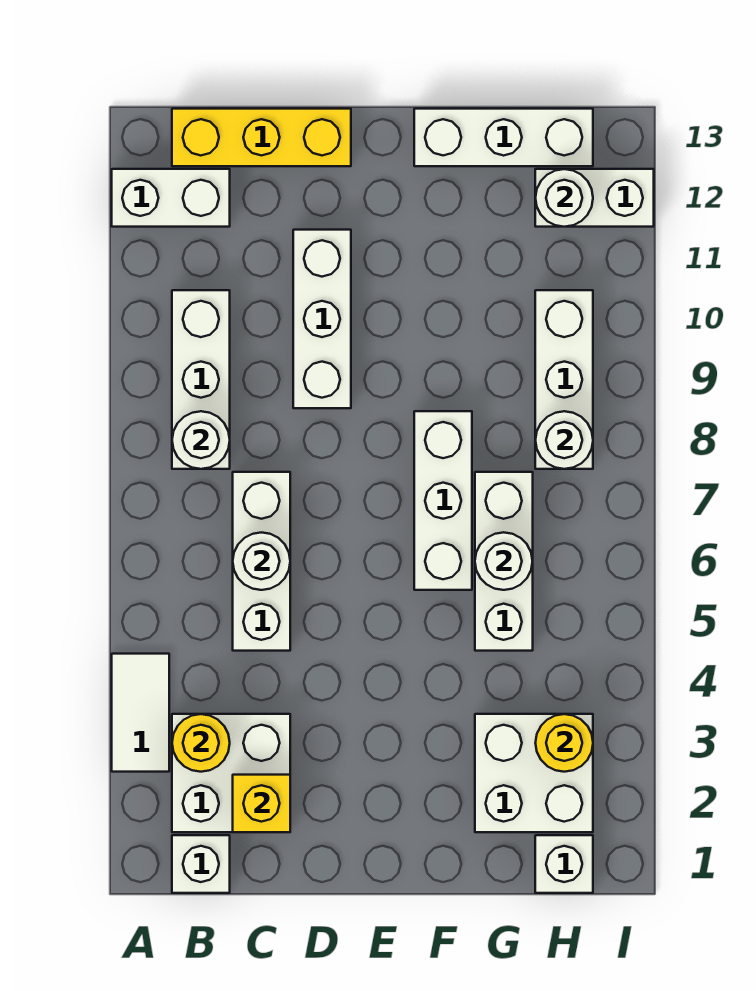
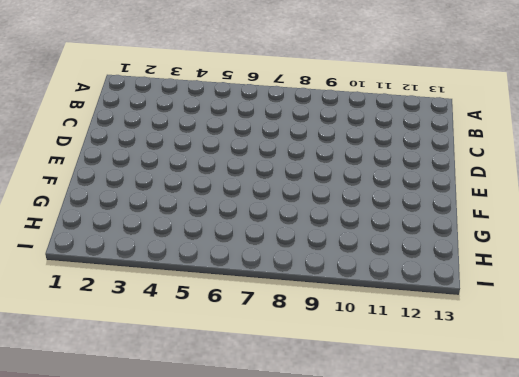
none -> white 1x2 tile [112,654,169,772]
none -> white 1x2 brick [112,169,230,227]
none -> white 1x1 brick [172,835,230,893]

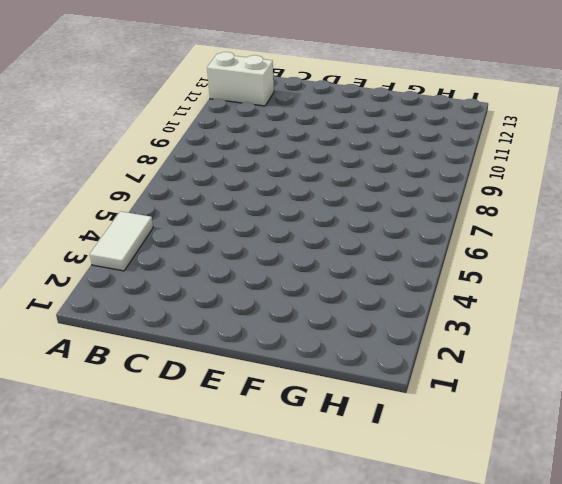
none -> white 1x1 brick [172,835,230,893]
none -> white 2x2 brick [172,714,290,832]
none -> white 1x3 brick [172,290,230,469]

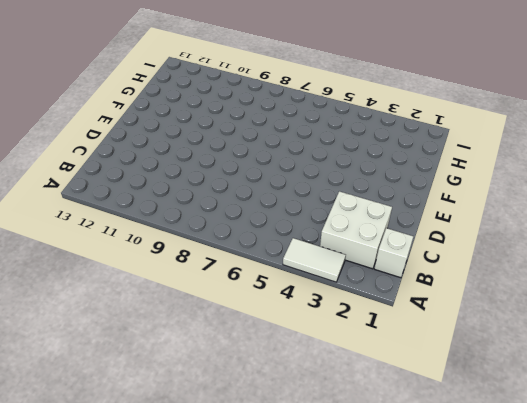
none -> white 1x2 brick [112,169,230,227]
none -> white 1x3 brick [172,290,230,469]
none -> yellow 1x3 brick [172,109,351,166]

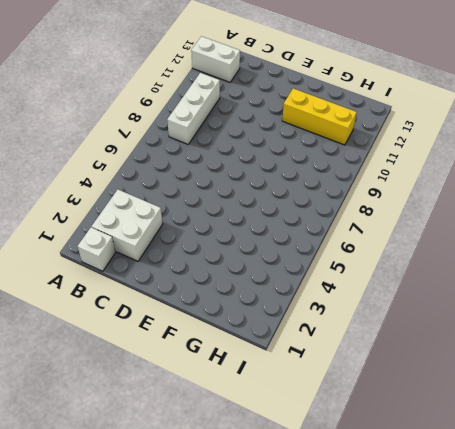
yellow 1x3 brick [282,88,357,145] -> yellow 1x3 brick moved to [172,109,351,166]
none -> white 1x2 tile [112,654,169,772]
none -> white 1x3 brick [233,472,290,651]
none -> white 1x3 brick [293,230,351,408]

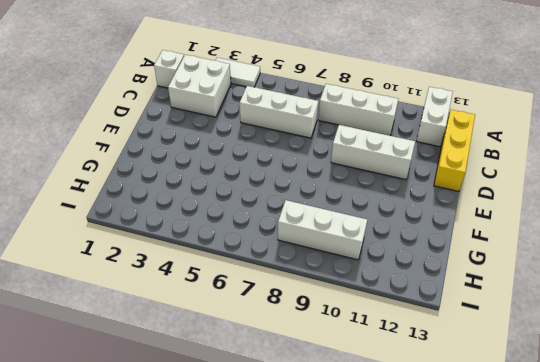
none -> white 1x3 brick [414,411,472,590]
none -> white 1x3 brick [414,109,593,166]
none -> white 2x2 brick [475,714,593,832]

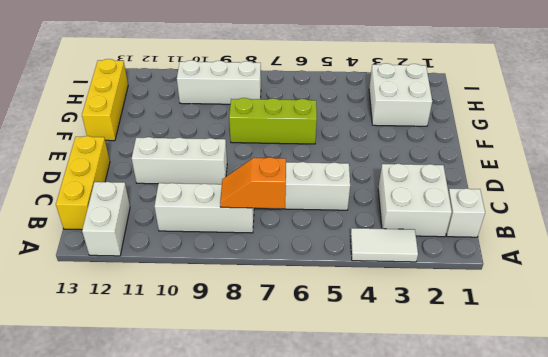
orange 1x2 slope [220,157,286,209] -> white 1x1 round brick [172,411,230,469]
lime 1x3 brick [229,98,317,144] -> white 1x3 brick [414,411,472,590]
yellow 1x3 brick [82,59,128,141] -> white 1x3 brick [414,109,593,166]
none -> white 1x3 brick [475,472,533,651]
none -> white 1x1 brick [535,835,593,893]
none -> white 1x2 brick [535,169,654,227]

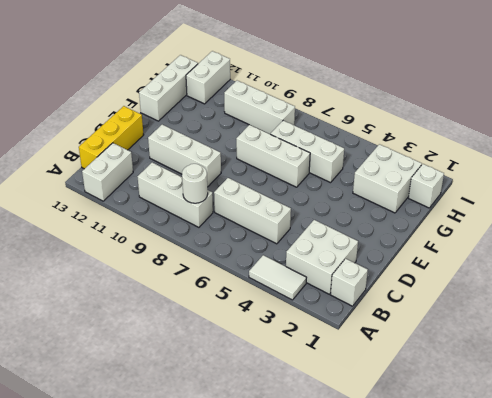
none -> yellow 1x1 round brick [172,714,230,772]
none -> yellow 1x1 brick [233,775,290,832]
none -> white 1x1 round brick [233,533,290,590]

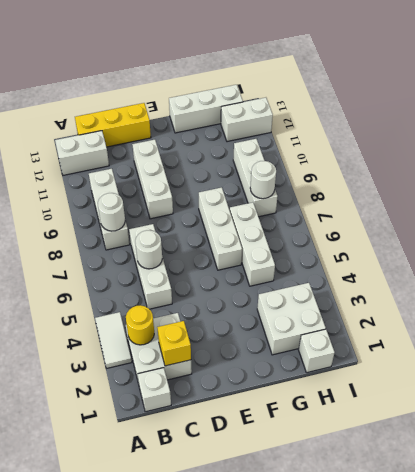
none -> white 1x1 round brick [475,532,533,590]
none -> yellow 1x1 round brick [536,714,593,772]
none -> white 1x1 round brick [535,169,593,227]

